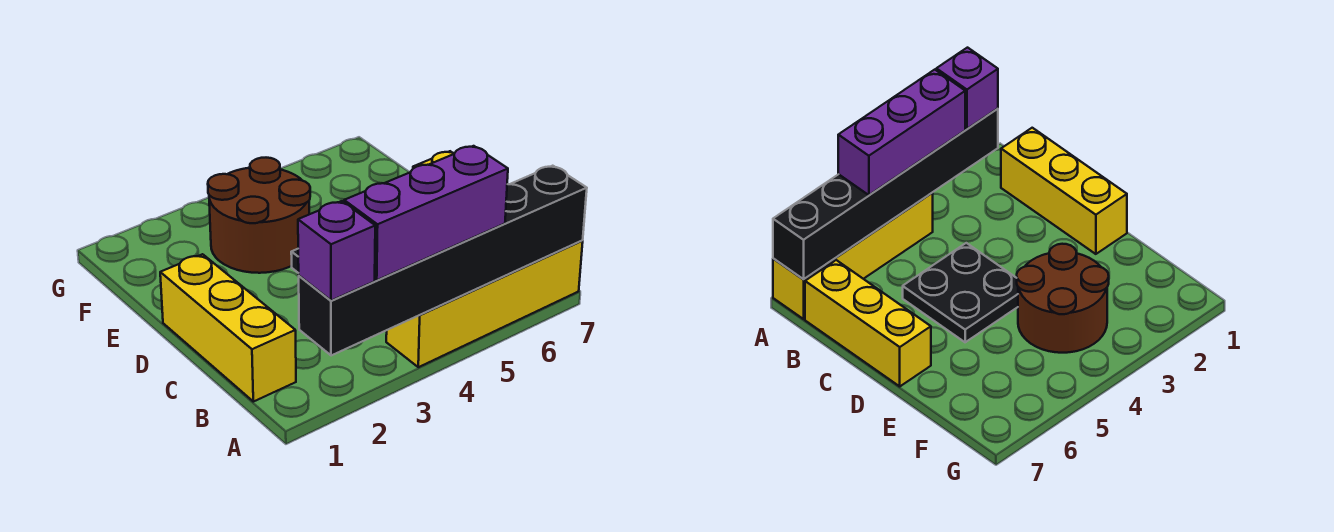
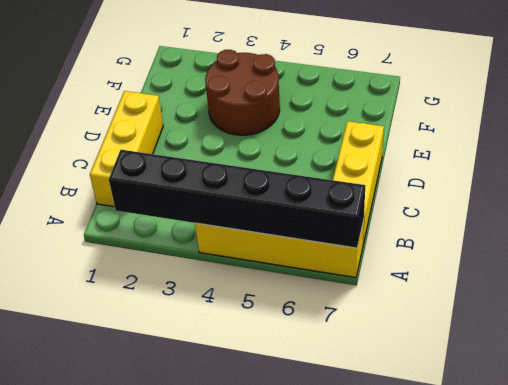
none -> black 2x2 plate [903,243,1018,342]
none -> purple 1x1 brick [298,201,375,301]

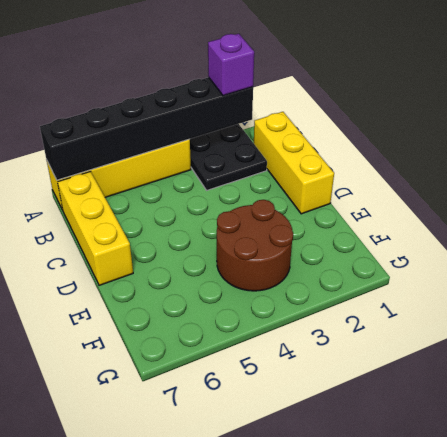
black 2x2 plate [190,124,267,190] -> black 2x2 plate moved to [903,243,1018,342]
none -> purple 1x3 brick [344,146,508,280]

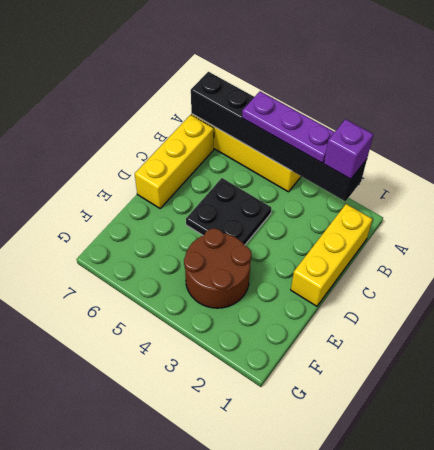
purple 1x3 plate [242,91,334,163] -> purple 1x3 brick [344,146,508,280]

